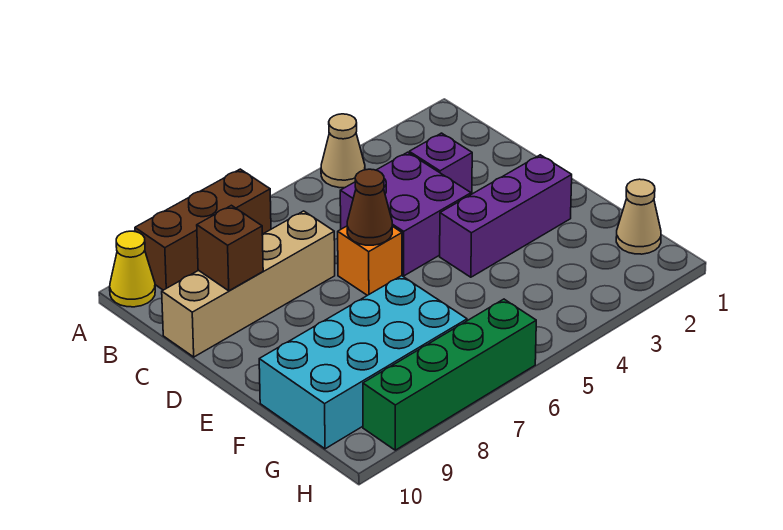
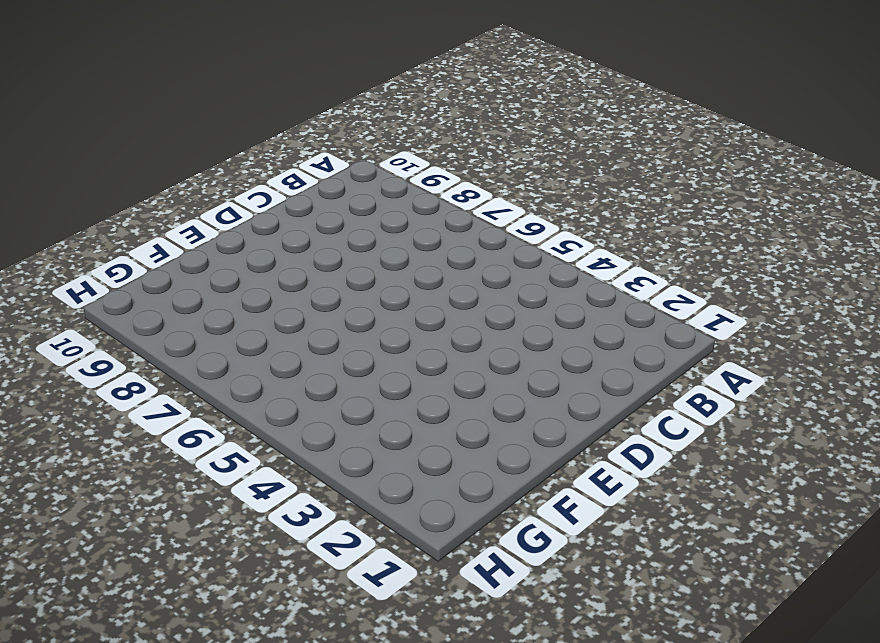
none -> tan 1x1 cone [321,114,365,188]
none -> brown 1x3 brick [135,169,271,290]
none -> yellow 1x1 cone [110,231,155,307]

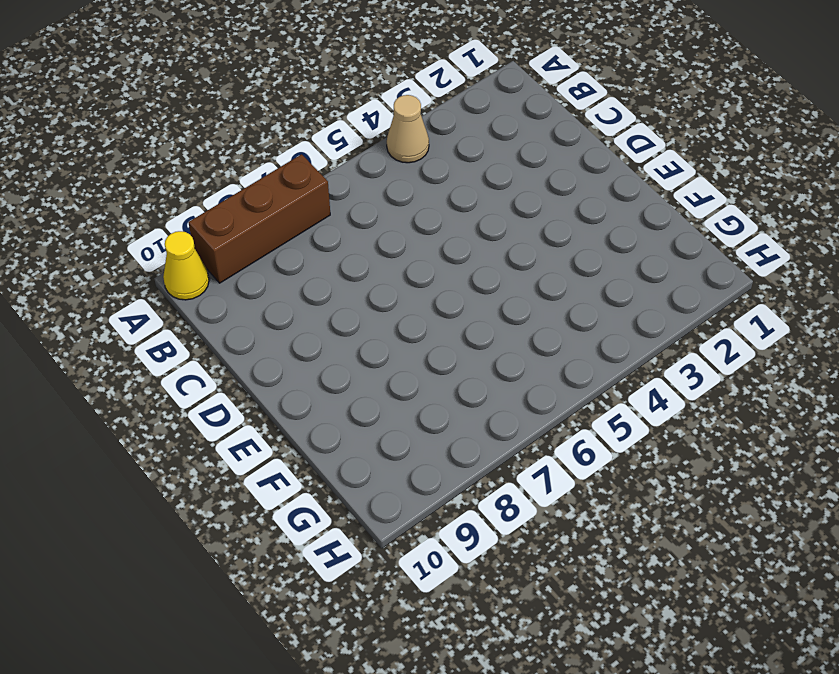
none -> purple 1x1 brick [409,133,472,194]
none -> purple 2x2 brick [340,152,471,276]
none -> tan 1x4 brick [162,211,335,357]

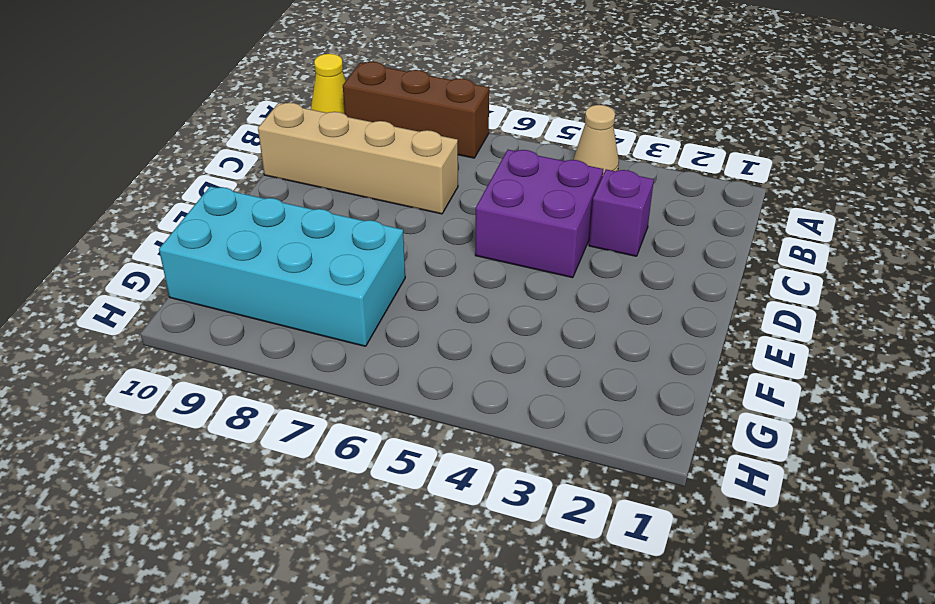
none -> orange 1x1 brick [338,226,402,295]
none -> purple 1x3 brick [440,155,572,277]
none -> tan 1x1 cone [616,179,661,254]

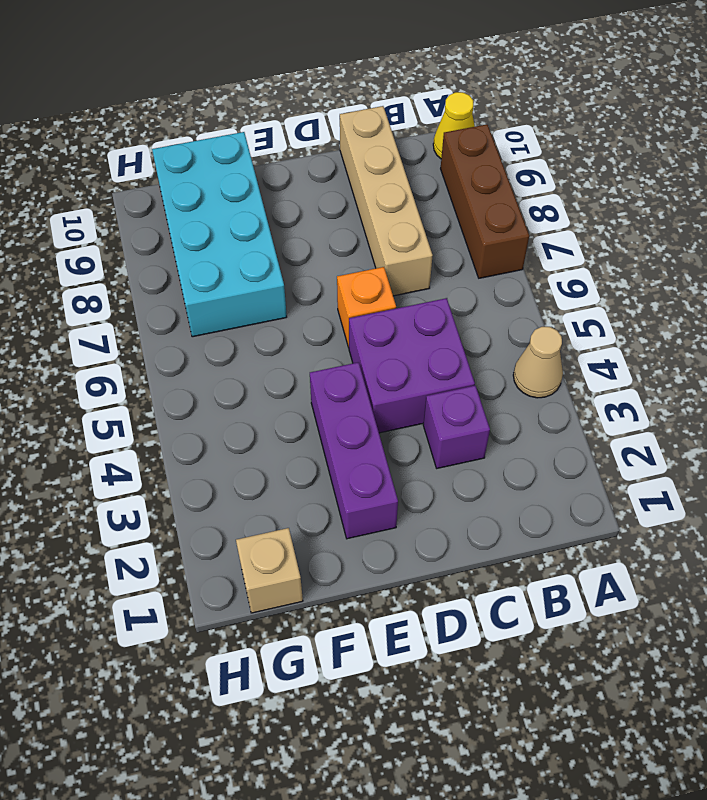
tan 1x1 brick [236,528,303,613] -> tan 1x1 cone [616,179,661,254]
none -> green 1x4 brick [363,299,536,450]
none -> brown 1x1 brick [197,205,263,291]
none -> brown 1x1 cone [347,169,392,245]

